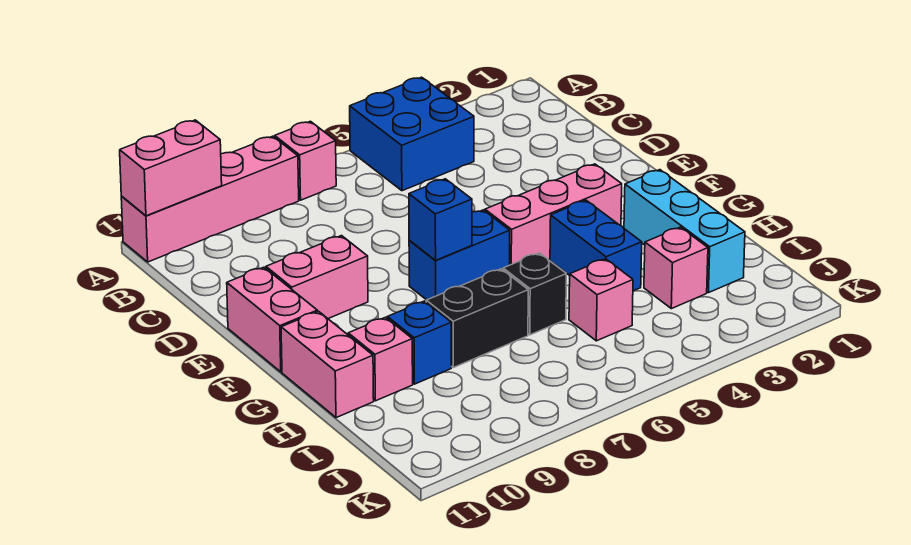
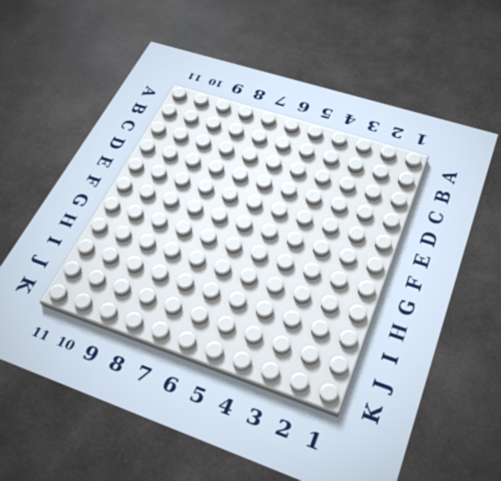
none -> blue 2x2 brick [350,77,474,191]
none -> pink 1x1 brick [275,121,336,200]
none -> pink 1x4 brick [121,136,299,262]

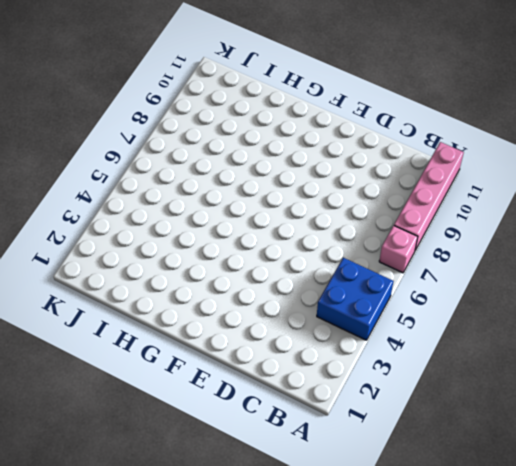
none -> pink 1x2 brick [266,236,368,319]
none -> pink 1x2 brick [227,267,317,372]
none -> pink 1x3 brick [485,164,622,265]

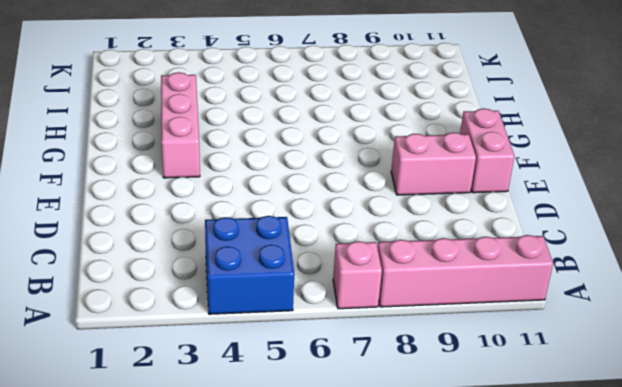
pink 1x3 brick [161,72,200,178] -> pink 1x3 brick turned to [485,164,622,265]
none -> blue 1x2 brick [409,210,510,300]
none -> cyan 1x3 brick [624,170,745,293]
none -> blue 1x2 brick [550,200,642,291]

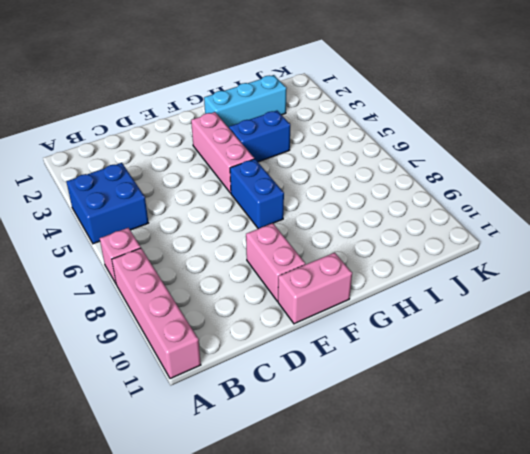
none -> pink 1x2 brick [281,311,374,418]
none -> black 1x1 brick [503,253,566,335]
none -> black 1x2 brick [426,269,528,368]

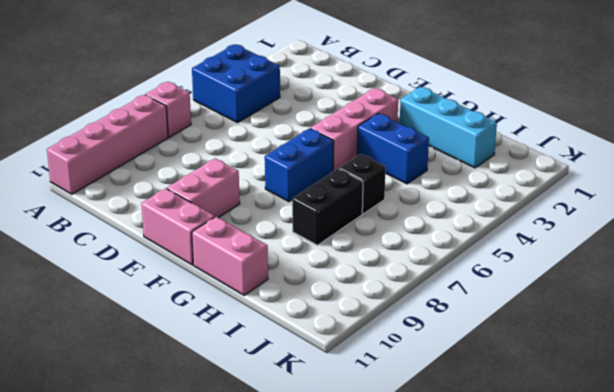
none -> blue 1x1 brick [387,301,451,384]
none -> pink 1x1 brick [348,317,413,401]
none -> pink 1x1 brick [644,227,708,309]

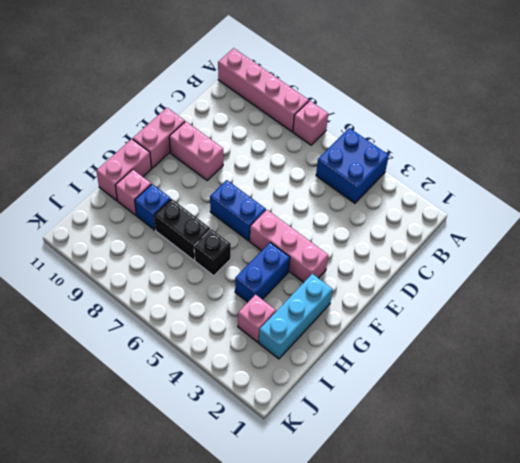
none -> pink 1x1 brick [569,259,633,341]
none -> pink 1x2 brick [120,120,222,216]
none -> blue 1x1 brick [409,179,472,260]

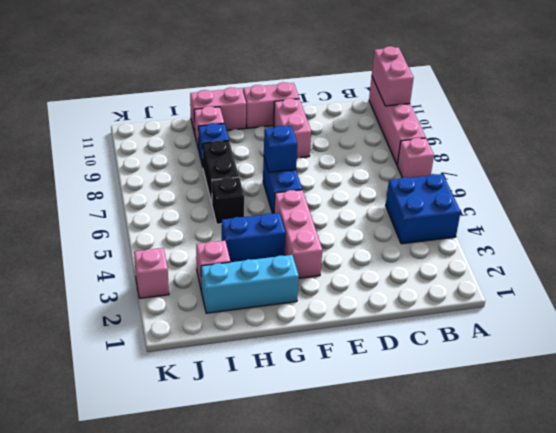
pink 1x1 brick [134,248,169,298] -> pink 1x1 brick moved to [569,259,633,341]

